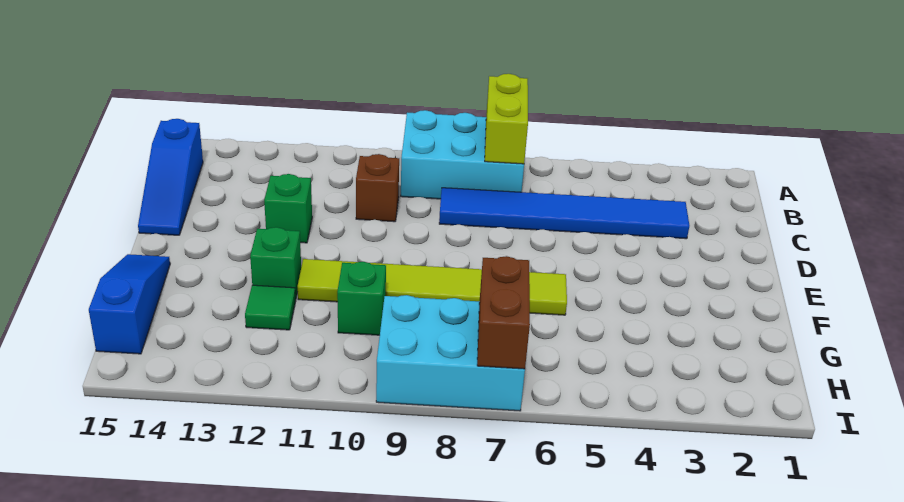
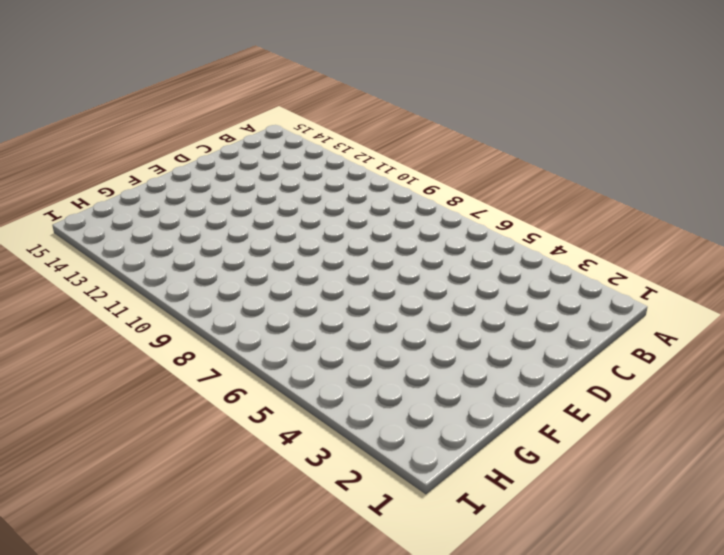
none -> cyan 2x3 brick [401,110,524,199]
none -> blue 1x3 slope [138,119,203,235]
none -> blue 1x6 tile [439,188,690,239]

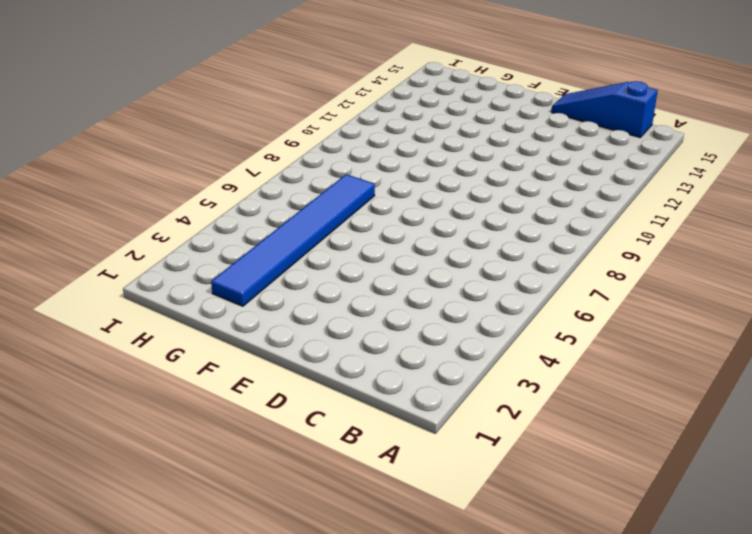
blue 1x6 tile [211,174,375,306] -> blue 1x6 tile moved to [439,188,690,239]
none -> cyan 2x3 brick [401,110,524,199]
none -> brown 1x1 brick [356,154,399,222]
none -> green 1x1 brick [264,174,312,243]

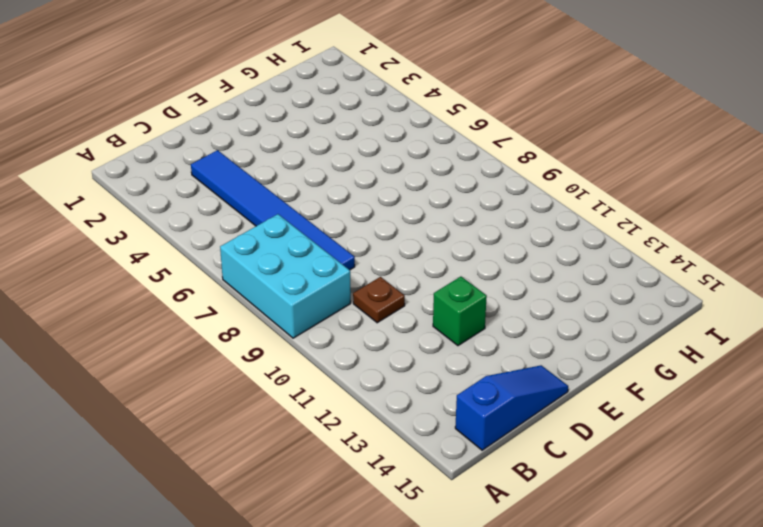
brown 1x1 plate [353,277,405,323] -> brown 1x1 brick [356,154,399,222]
none -> lime 1x6 tile [298,259,567,315]
none -> green 1x1 brick [250,227,301,298]
none -> blue 1x3 slope [89,254,170,354]

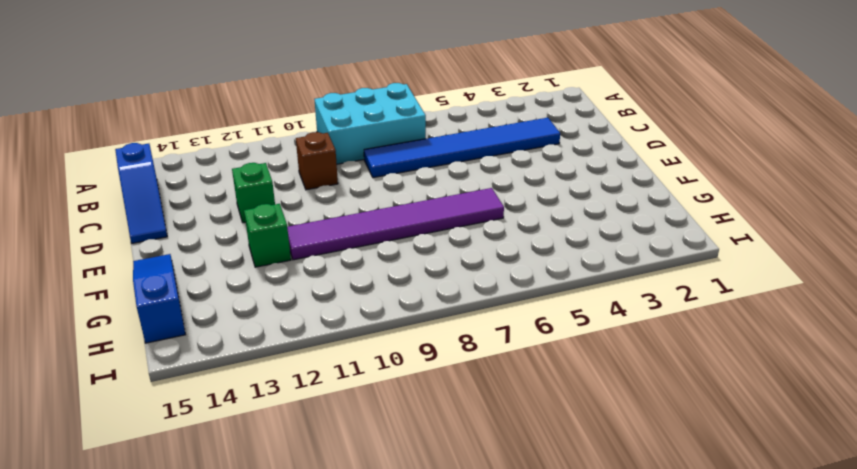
purple 1x6 tile [287,188,504,260] -> lime 1x6 tile [298,259,567,315]
none -> green 1x1 brick [337,262,386,335]
none -> green 1x1 tile [245,285,296,330]
none -> cyan 2x3 brick [376,295,525,411]

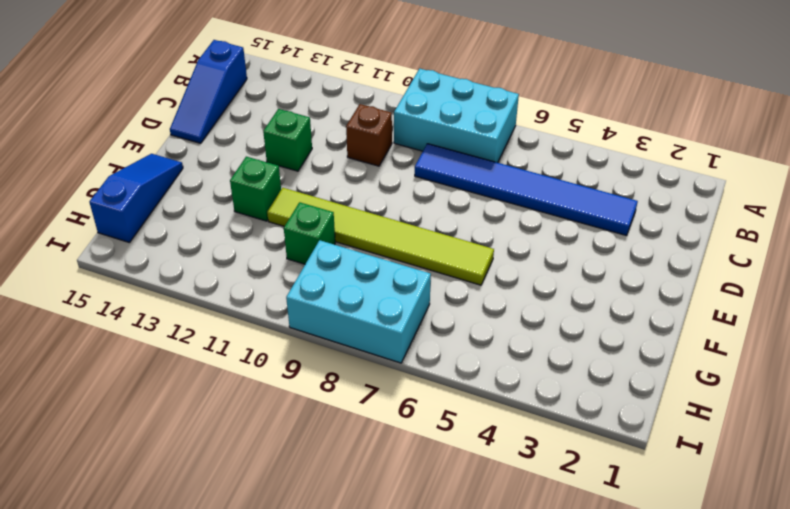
none -> green 1x1 tile [245,285,296,330]
none -> lime 1x2 brick [485,74,528,164]
none -> brown 1x2 brick [477,256,530,369]

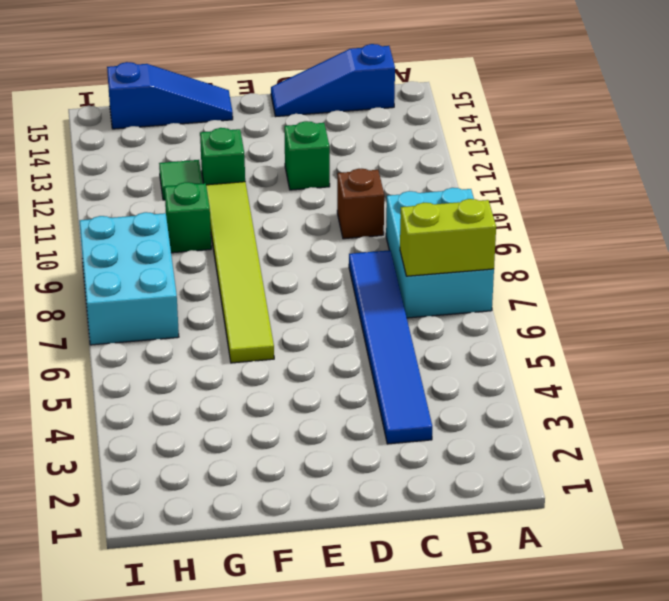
none -> brown 1x2 brick [477,256,530,369]

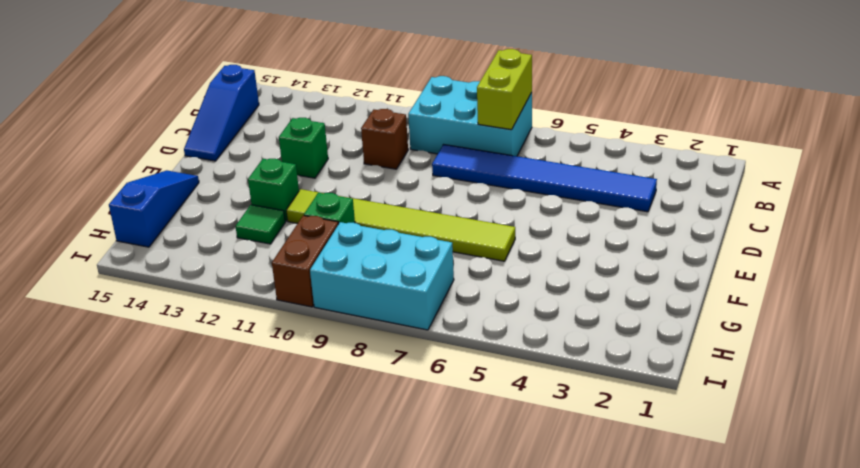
brown 1x2 brick [272,215,338,307] -> brown 1x2 brick moved to [477,256,530,369]

